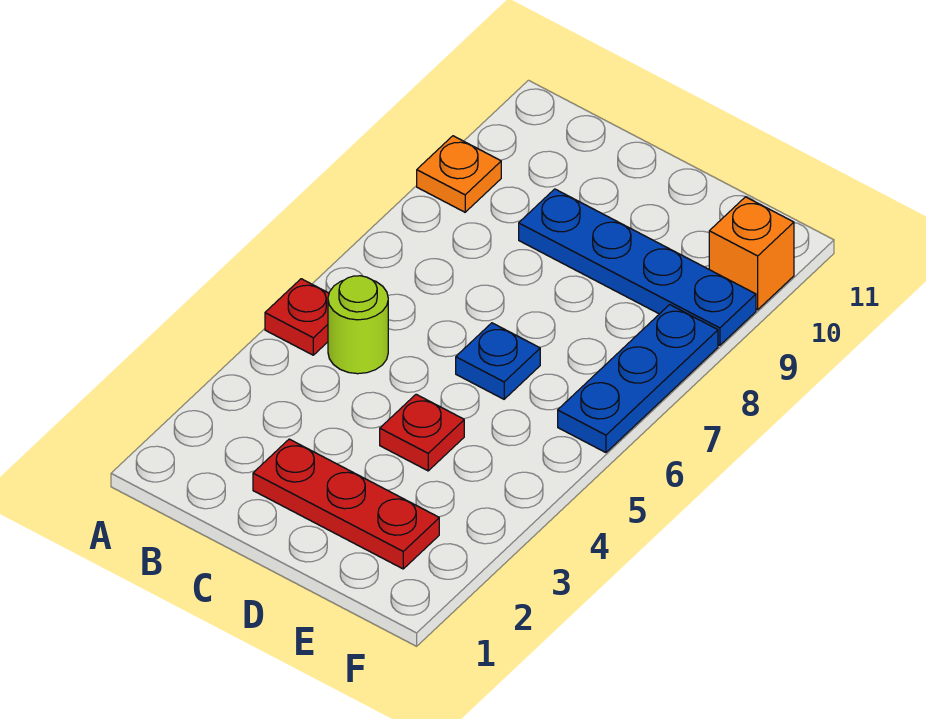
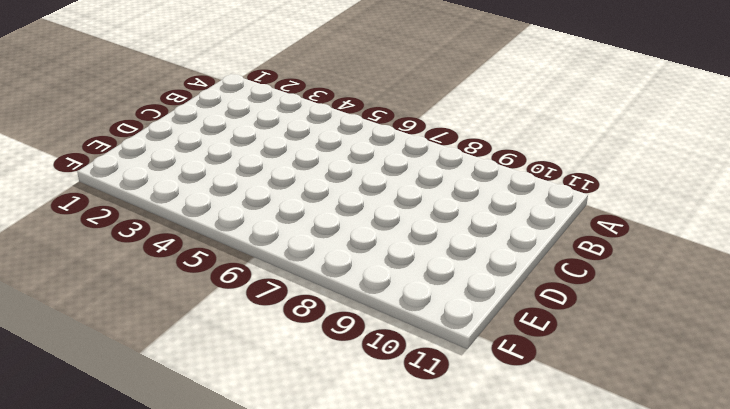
none -> red 1x1 plate [265,279,329,355]
none -> orange 1x1 plate [417,136,501,212]

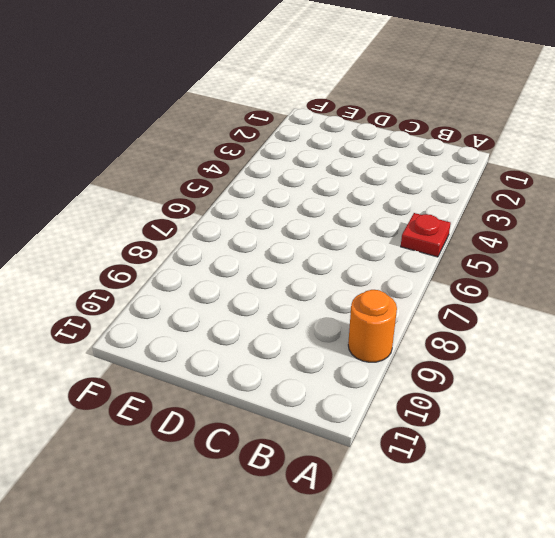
orange 1x1 round brick [348,290,397,362] -> orange 1x1 plate [417,136,501,212]
none -> lime 1x1 round brick [328,276,388,374]
none -> red 1x3 plate [253,439,439,569]

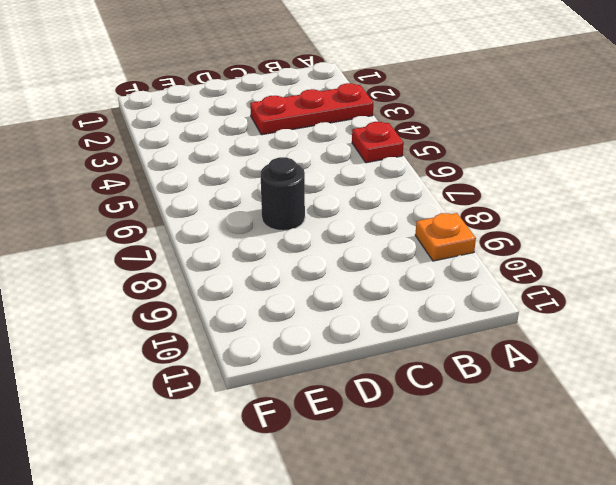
red 1x3 plate [250,83,373,135] -> red 1x3 plate moved to [253,439,439,569]
black 1x1 round brick [261,157,305,231] -> none
none -> lime 1x1 round brick [328,276,388,374]
none -> blue 1x4 plate [519,189,756,345]

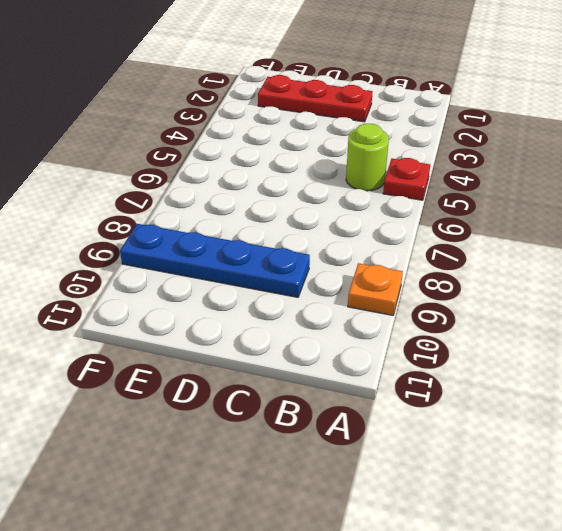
none -> red 1x1 plate [380,394,464,471]
none -> blue 1x1 plate [456,323,540,399]

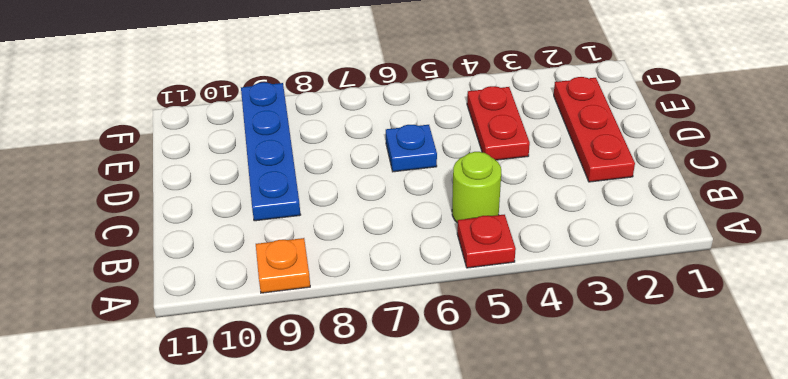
red 1x2 plate [467,86,530,160] -> red 1x1 plate [380,394,464,471]
none -> blue 1x3 plate [558,305,718,453]
none -> orange 1x1 brick [709,197,794,310]

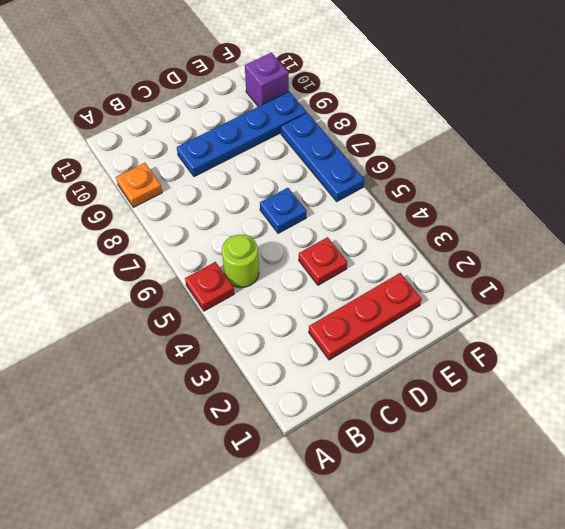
purple 1x1 brick [245,53,289,107] -> orange 1x1 brick [709,197,794,310]

